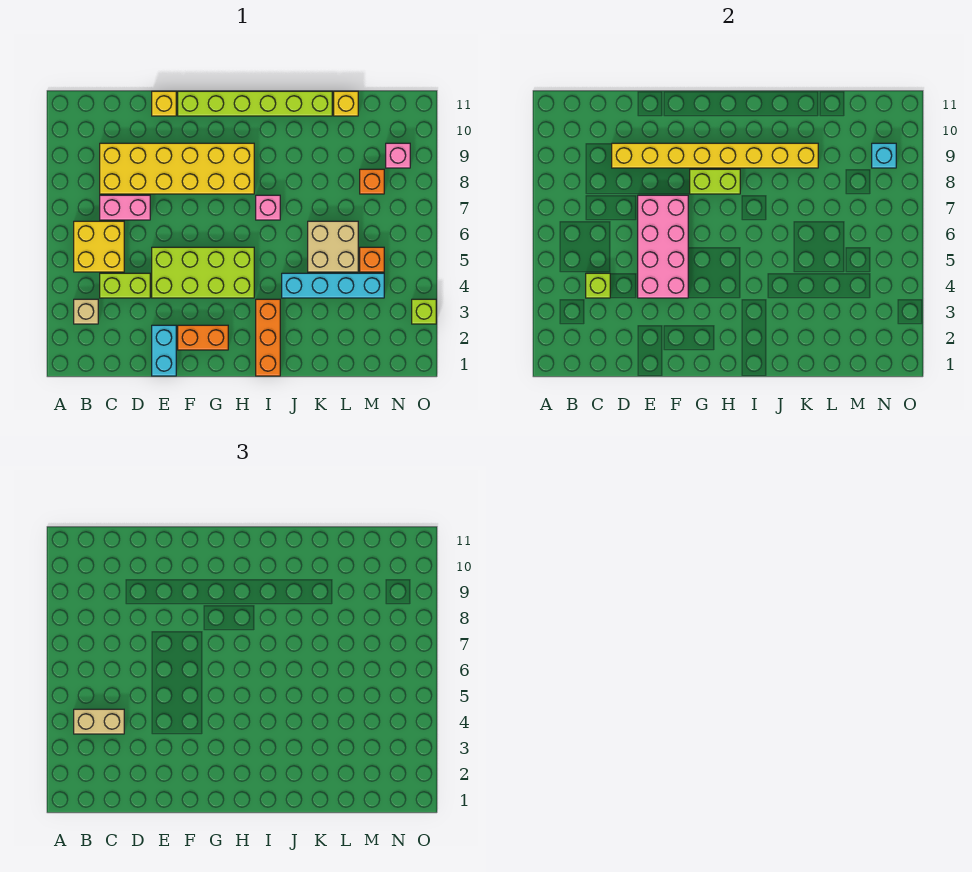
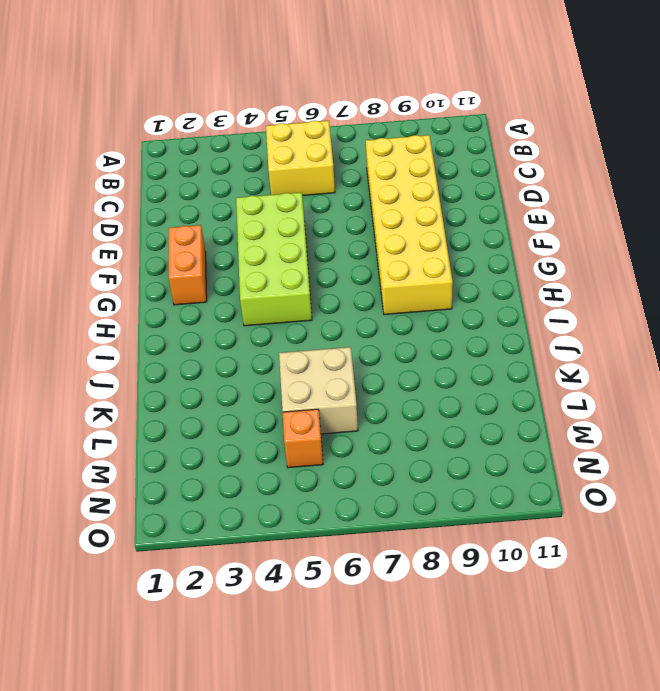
none -> tan 1x1 brick [74,299,98,324]
none -> lime 1x2 brick [100,273,150,298]
none -> pink 1x2 brick [100,195,150,220]

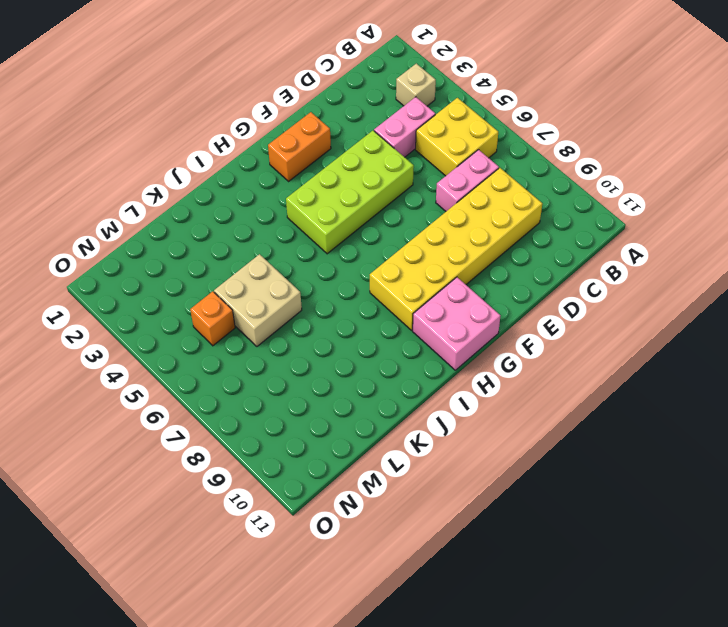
pink 1x2 brick [374,97,435,157] -> lime 1x2 brick [100,273,150,298]
pink 2x2 brick [413,277,500,370] -> lime 1x6 brick [178,91,332,116]
none -> cyan 1x2 brick [152,325,176,376]
none -> yellow 1x1 brick [152,91,176,116]
none -> orange 1x3 brick [256,299,280,376]

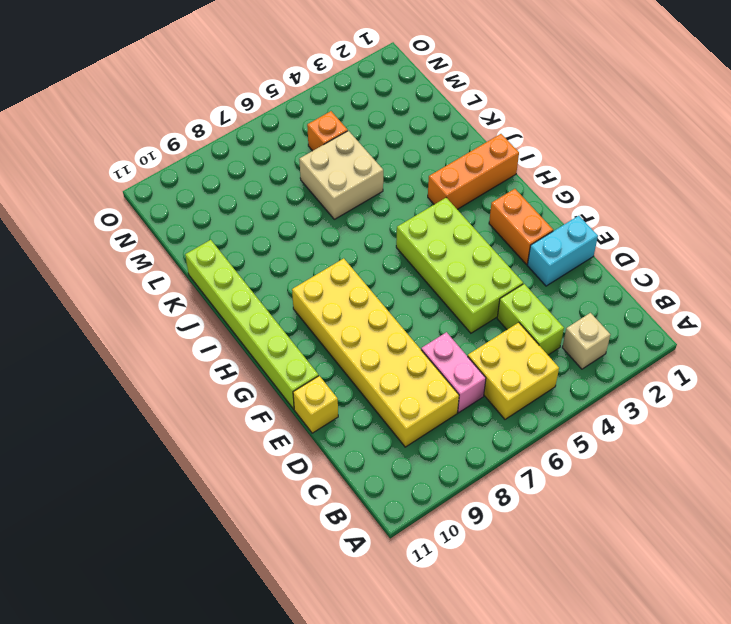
none -> pink 1x1 brick [256,195,280,220]
none -> cyan 1x4 brick [282,273,384,298]
none -> yellow 1x1 brick [334,91,358,116]

